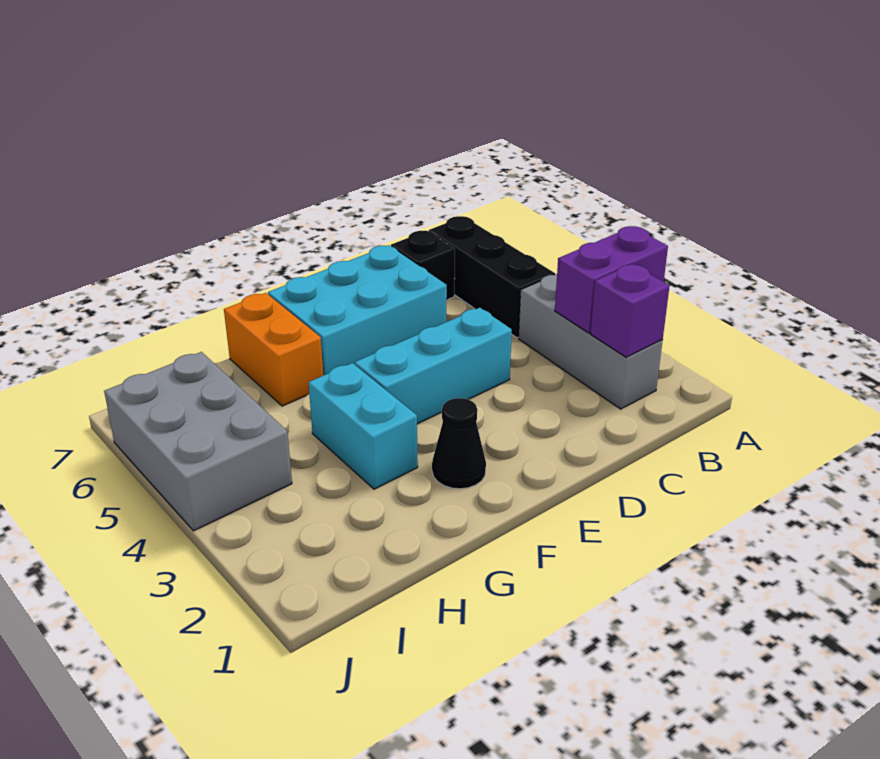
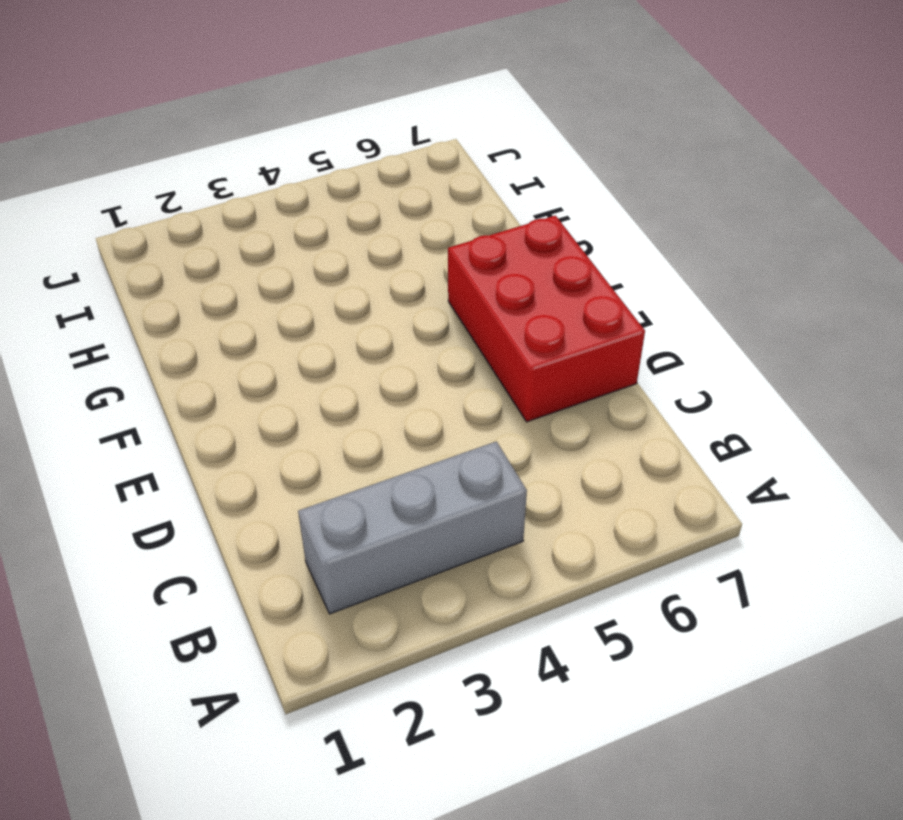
red 2x3 brick [448,216,645,422] -> cyan 2x3 brick [268,245,447,375]
none -> black 1x3 brick [429,216,555,338]
none -> black 1x1 brick [391,231,455,300]

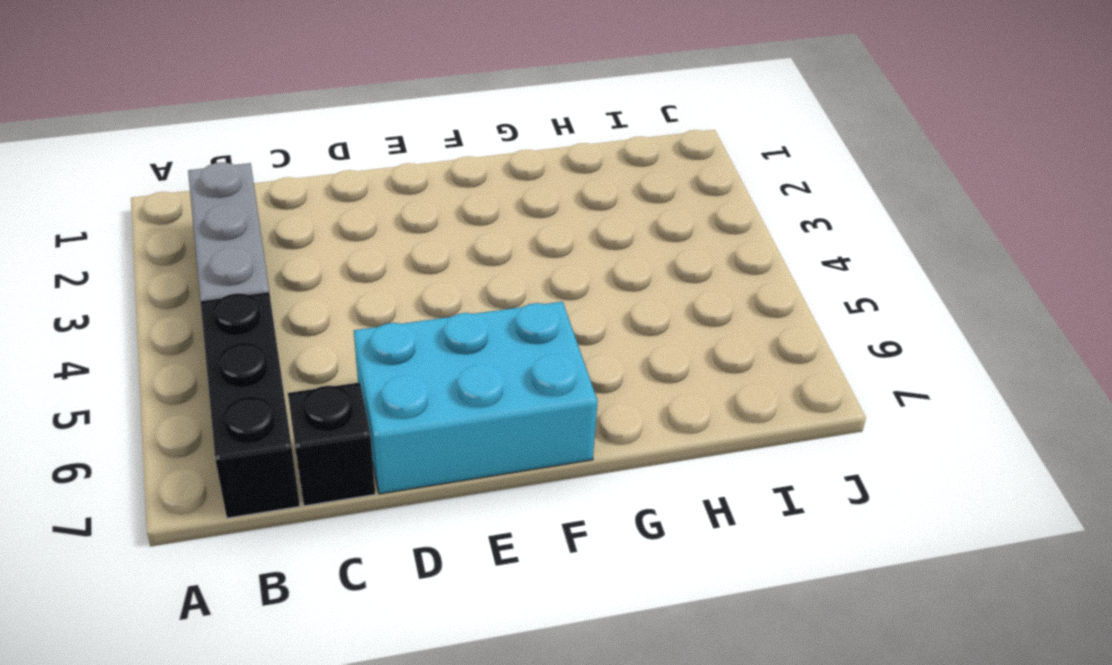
none -> cyan 1x3 brick [355,308,512,424]
none -> black 1x1 cone [432,398,486,489]

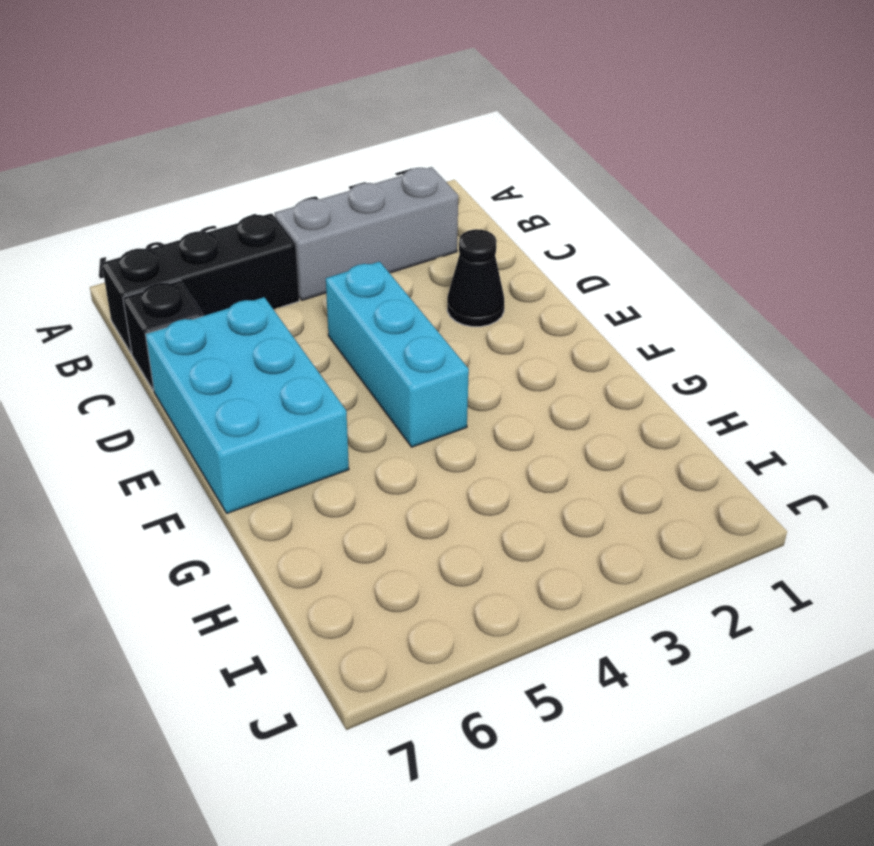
black 1x1 cone [447,229,504,327] -> black 1x1 cone moved to [432,398,486,489]
none -> cyan 1x2 brick [309,363,418,489]
none -> orange 1x2 brick [224,293,323,406]

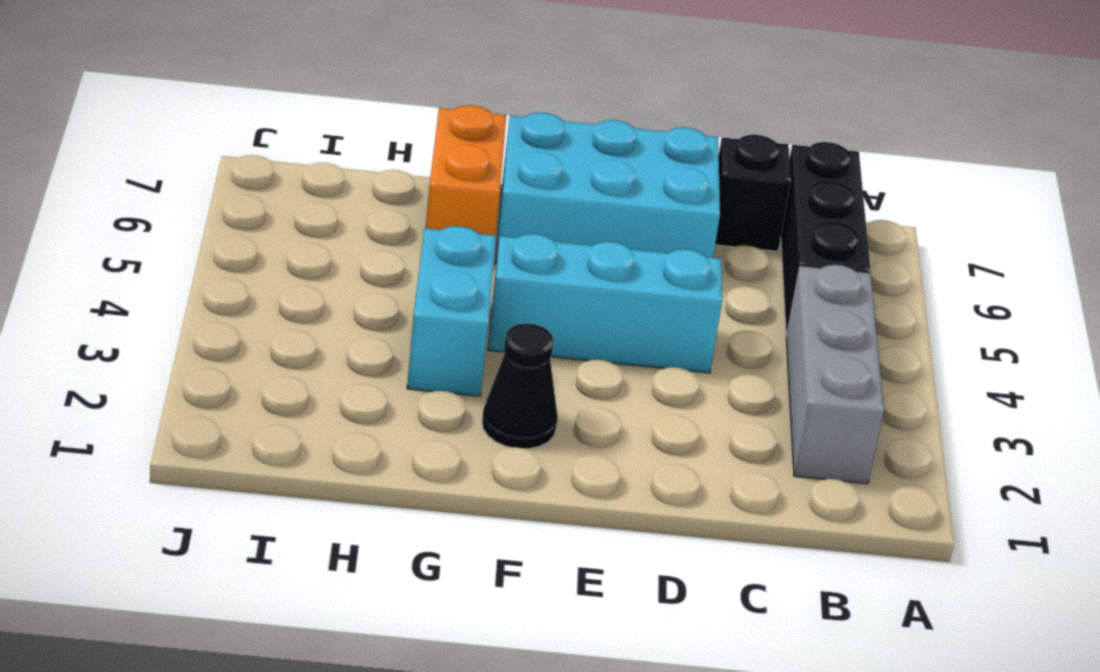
none -> grey 2x3 brick [104,352,292,531]
none -> purple 1x2 brick [555,226,668,333]

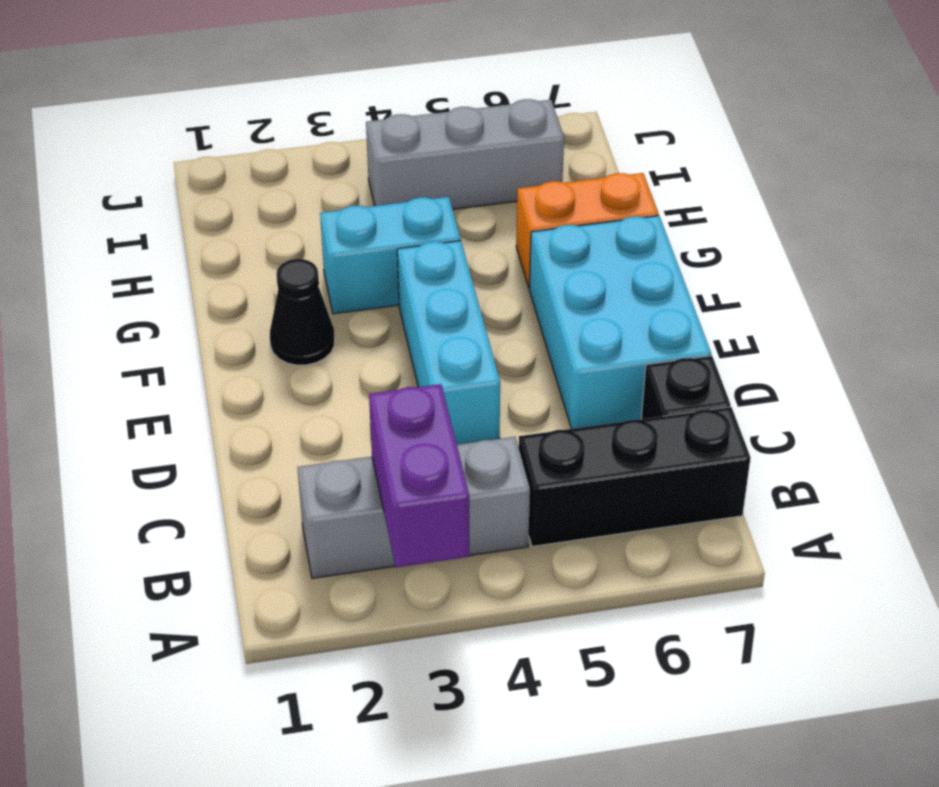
grey 1x3 brick [366,99,564,209] -> grey 2x3 brick [104,352,292,531]
none -> purple 1x1 brick [590,264,669,357]

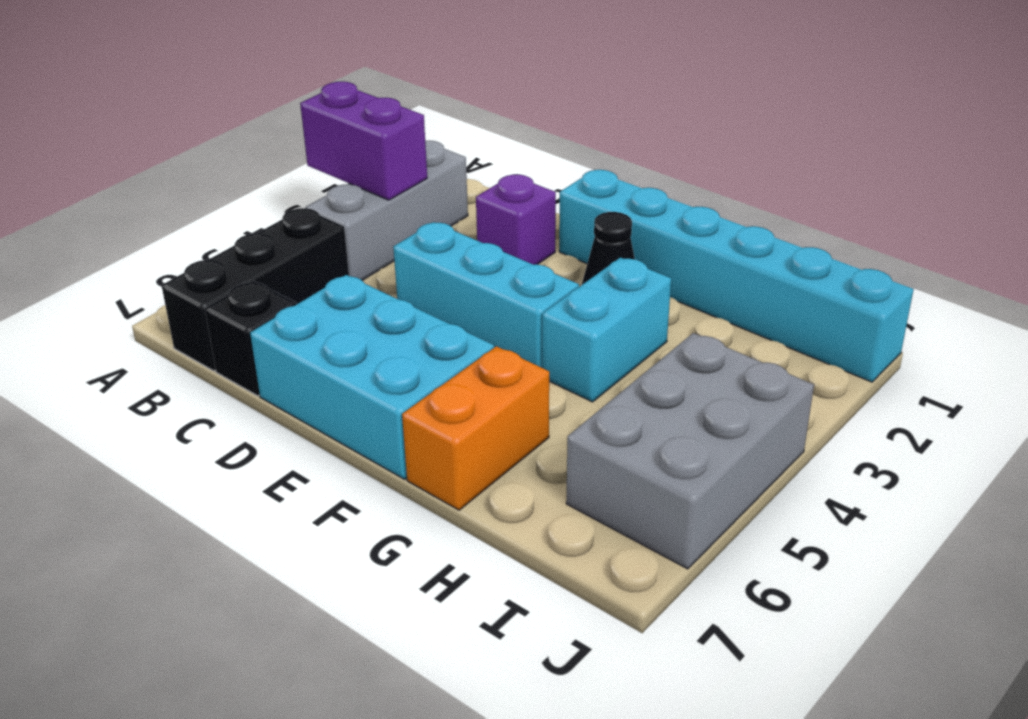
purple 1x1 brick [476,175,556,265] -> purple 1x1 brick moved to [590,264,669,357]
cyan 1x6 brick [559,170,914,382] -> none

